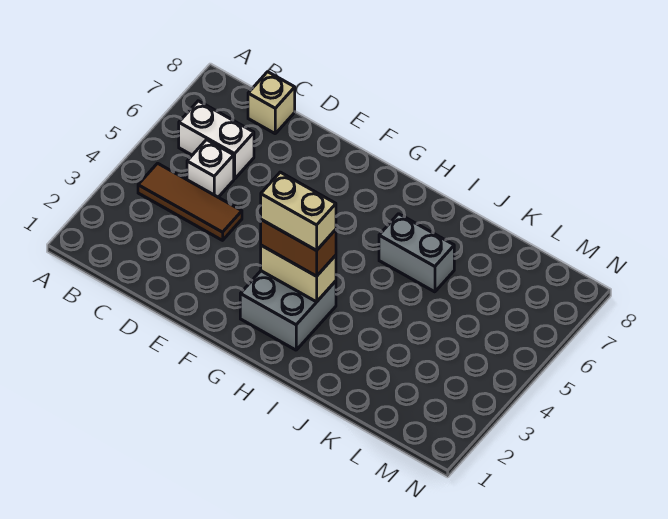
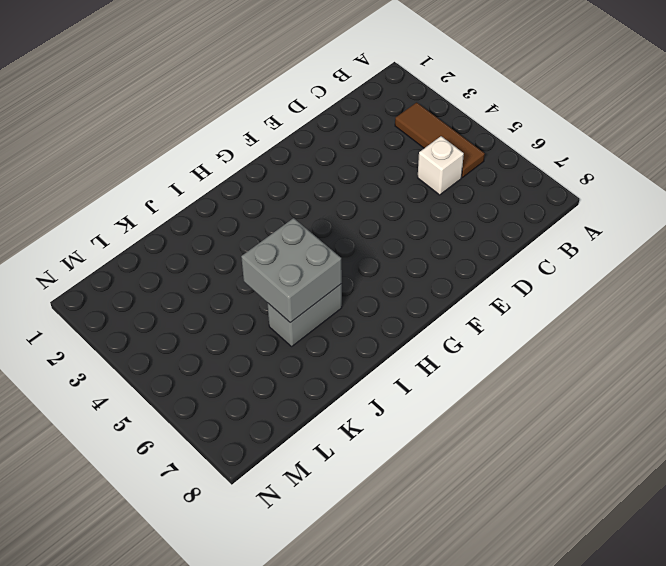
brown 1x3 tile [395,102,485,178] -> brown 1x3 tile turned to [138,163,242,240]
grey 2x2 brick [241,218,342,323] -> grey 2x2 brick moved to [240,271,336,350]
none -> white 1x2 brick [179,101,254,179]
none -> tan 1x1 brick [248,72,295,133]

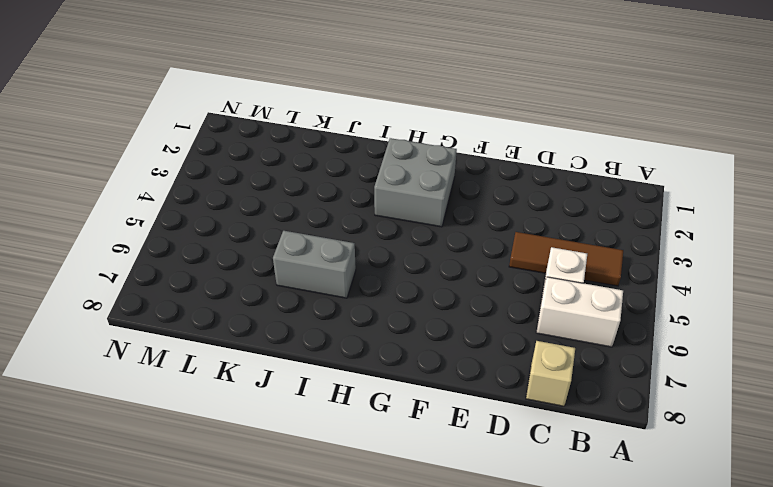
none -> tan 1x2 brick [261,245,336,302]
none -> brown 1x2 brick [261,220,336,276]

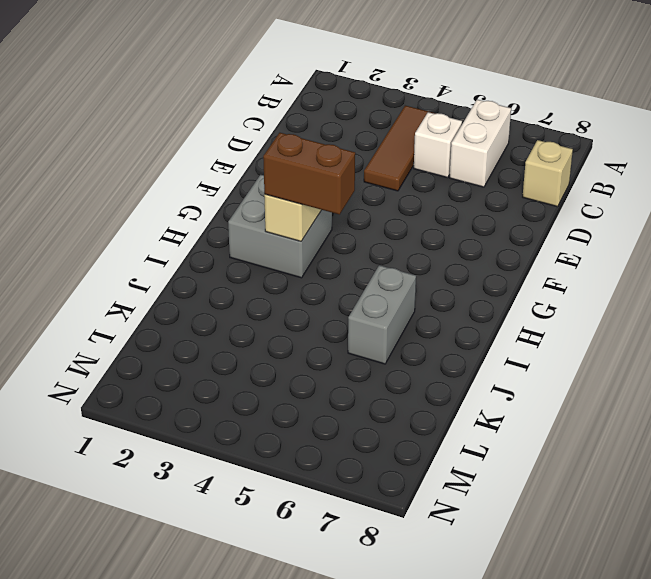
brown 1x2 brick [263,133,355,215] -> brown 1x2 brick turned to [261,220,336,276]
none -> tan 1x2 brick [261,172,336,250]

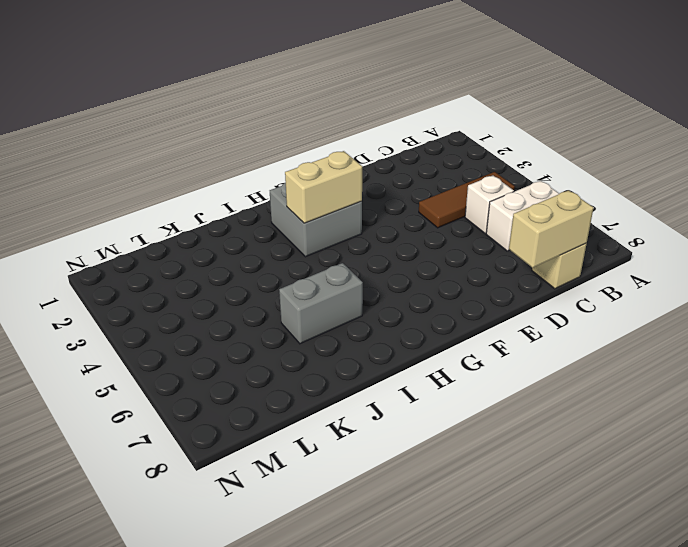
tan 1x2 brick [509,190,593,268] -> tan 1x2 brick moved to [261,172,336,250]
none -> brown 1x2 brick [261,220,336,276]

